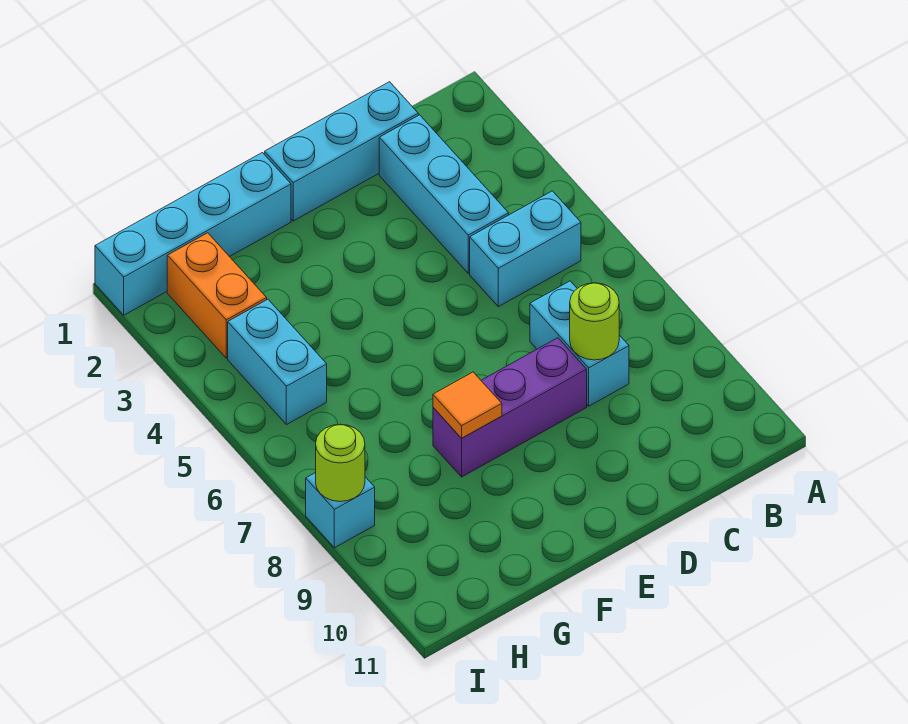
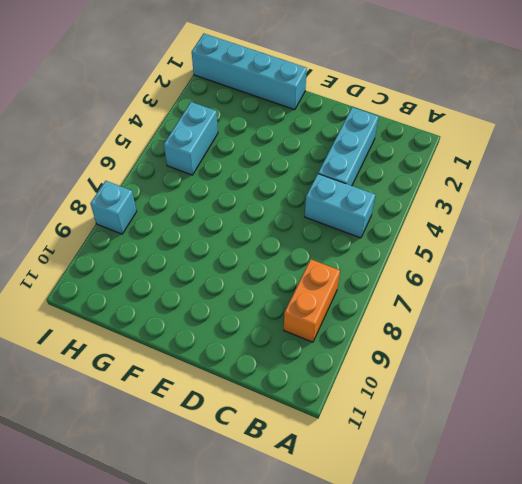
orange 1x2 brick [284,259,340,342] -> orange 1x2 brick moved to [167,233,267,358]
none -> cyan 1x3 brick [265,82,418,221]
none -> cyan 1x2 brick [530,281,629,406]
none -> purple 1x3 brick [433,338,587,477]

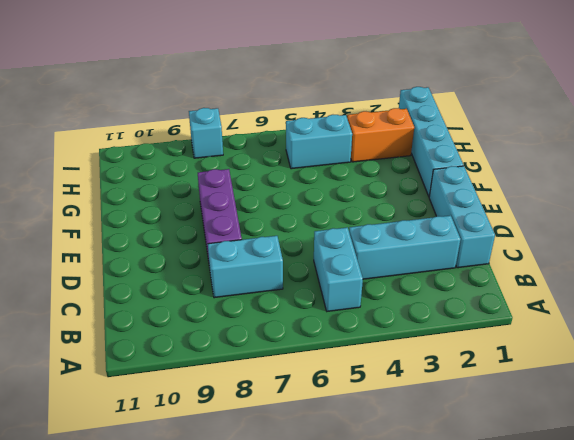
none -> lime 1x1 round brick [570,283,619,360]
none -> orange 1x1 tile [433,372,502,438]
none -> lime 1x1 round brick [316,424,365,502]

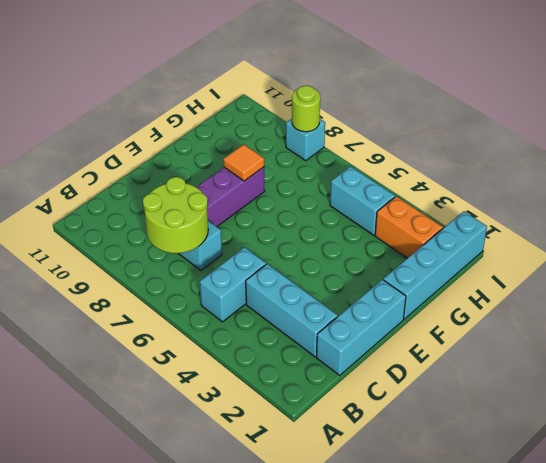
lime 2x2 round brick [143,177,208,253] -> lime 1x1 round brick [570,283,619,360]

